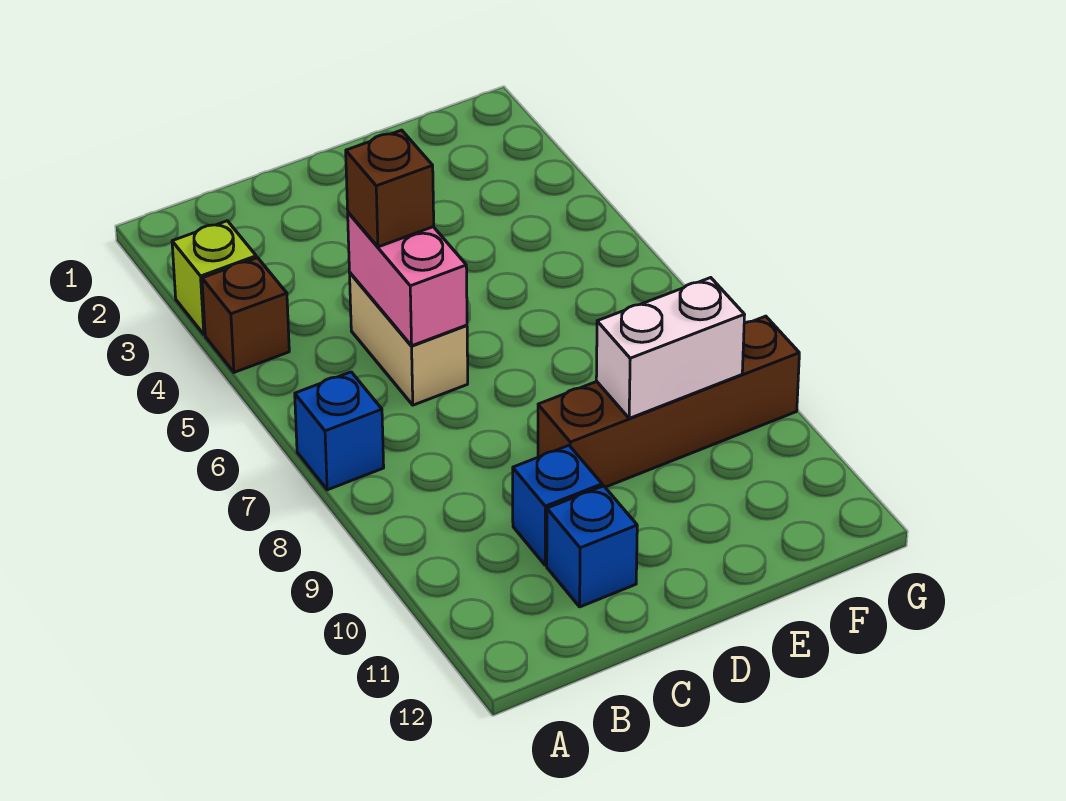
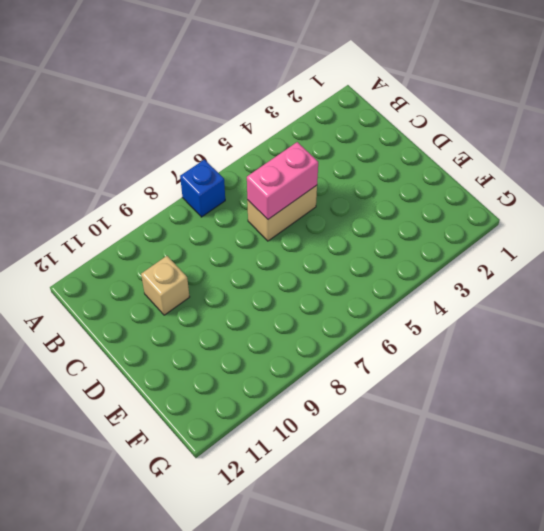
tan 1x1 brick [141,256,189,315] -> blue 1x1 brick [513,445,602,565]
none -> lime 1x1 brick [172,221,256,335]
none -> brown 1x1 brick [202,258,289,372]

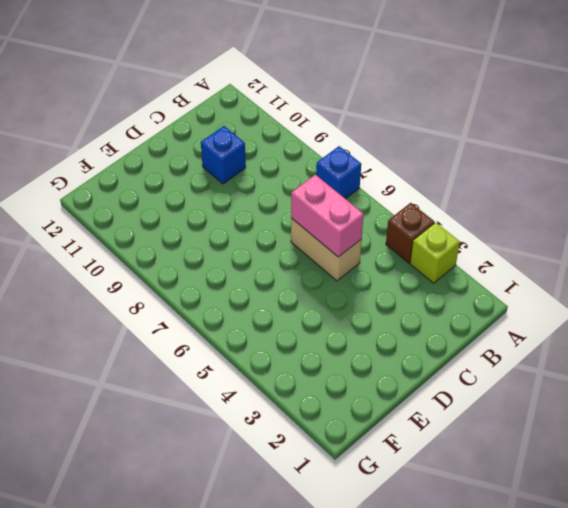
none -> blue 1x1 brick [547,486,637,607]
none -> brown 1x4 brick [538,316,799,487]

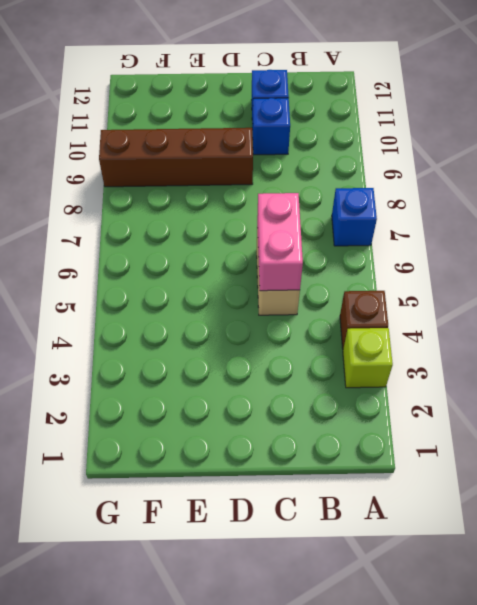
none -> white 1x2 brick [596,278,745,418]
none -> brown 1x1 brick [346,130,434,247]

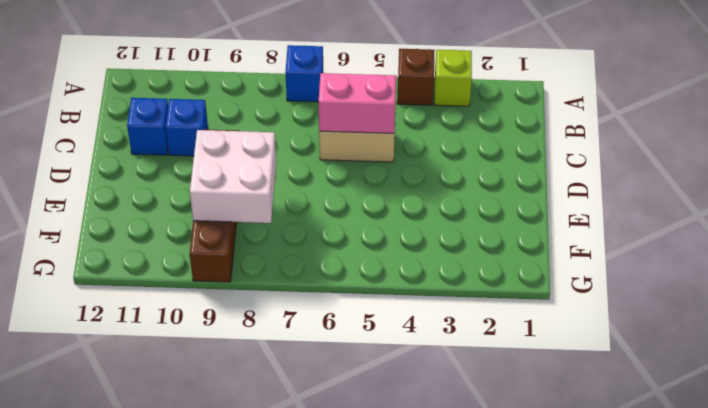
white 2x2 brick [190,130,276,223] -> white 1x2 brick [596,278,745,418]
none -> brown 1x1 brick [346,130,434,247]

